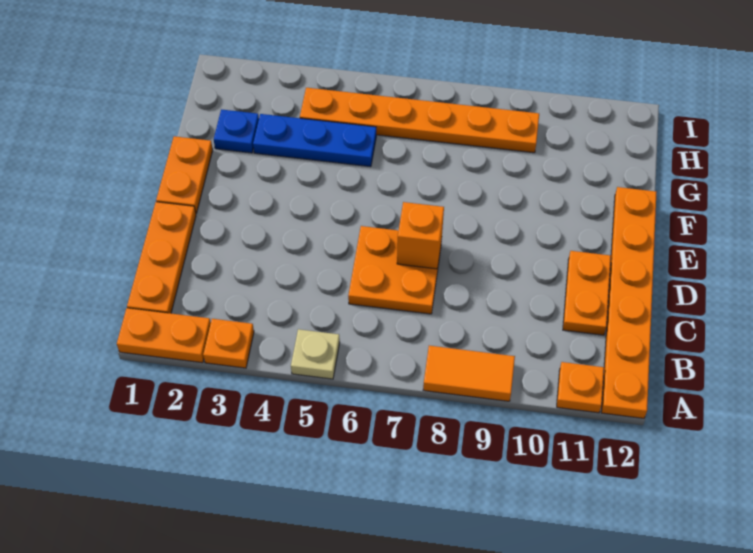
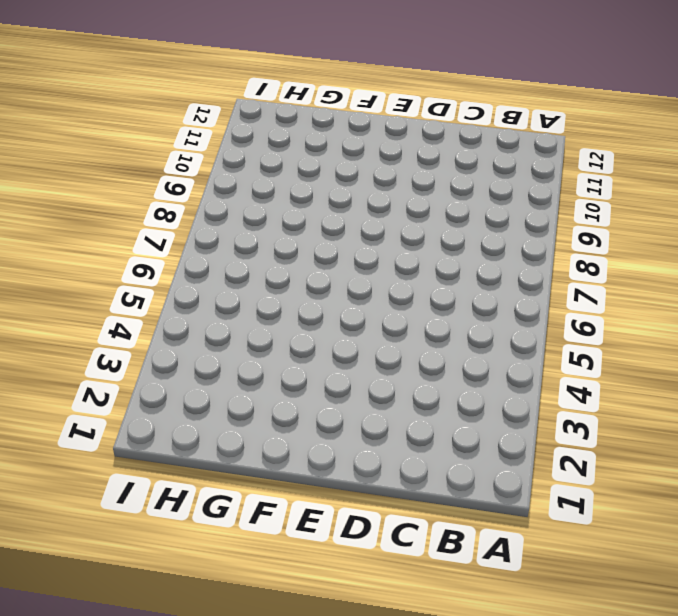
none -> orange 1x2 plate [117,308,211,363]
none -> orange 1x1 plate [203,319,254,368]
none -> tan 1x1 plate [291,329,340,379]

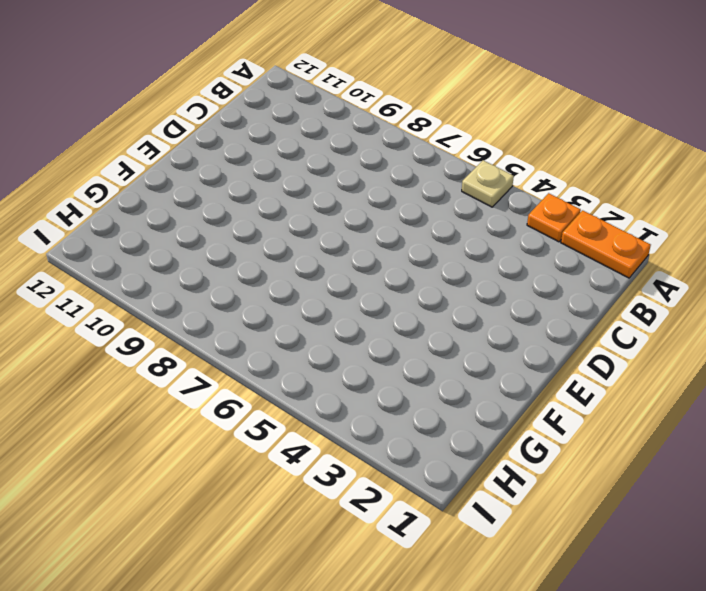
none -> orange 1x2 tile [423,346,515,401]
none -> orange 1x1 plate [557,362,604,413]
none -> orange 1x6 plate [601,187,657,418]

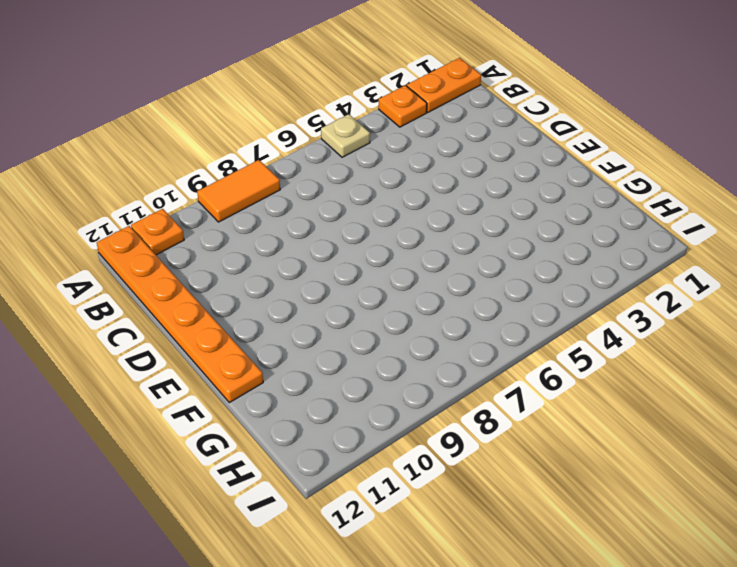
none -> orange 1x3 plate [127,202,196,313]
none -> orange 2x2 plate [348,226,442,314]
none -> orange 1x2 plate [563,251,611,335]

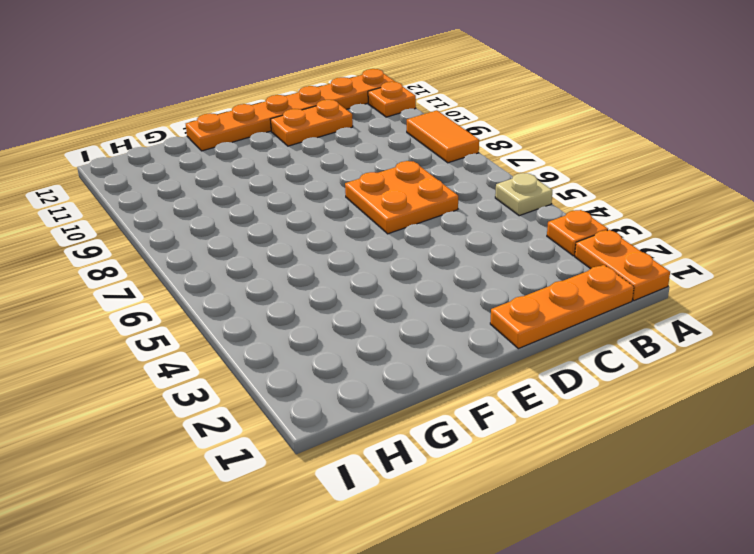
none -> orange 1x2 plate [156,136,213,213]
none -> blue 1x1 plate [214,109,259,153]
none -> blue 1x3 plate [253,114,376,167]

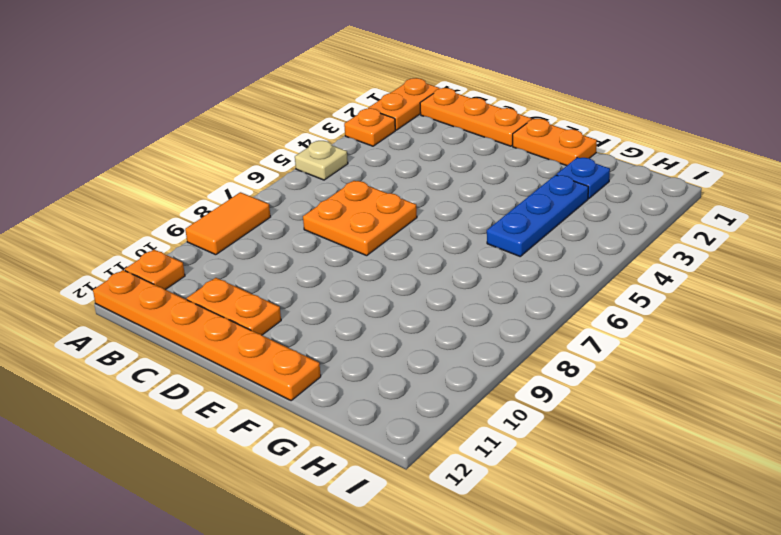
none -> orange 1x6 plate [300,88,539,153]
none -> orange 1x1 brick [397,202,444,269]

